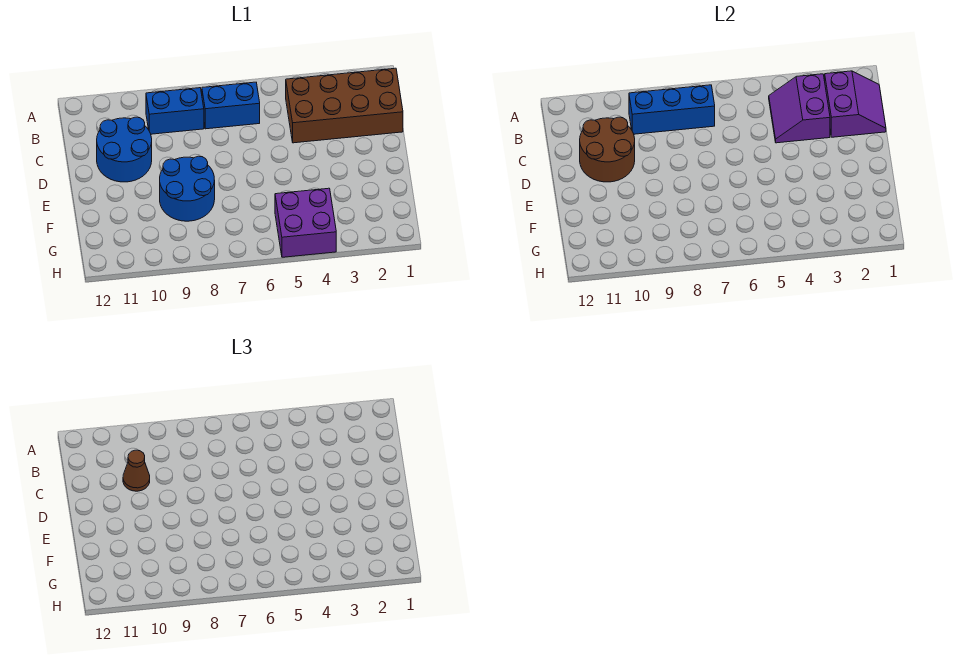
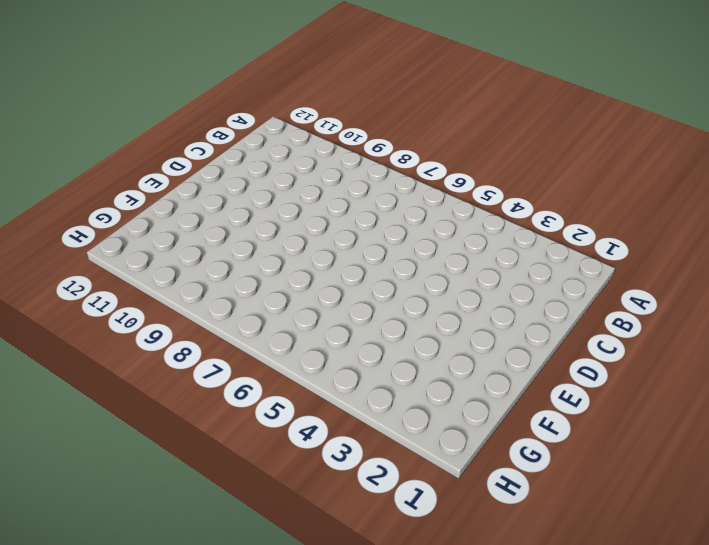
none -> brown 2x4 brick [286,68,403,143]
none -> blue 1x2 brick [202,82,260,129]

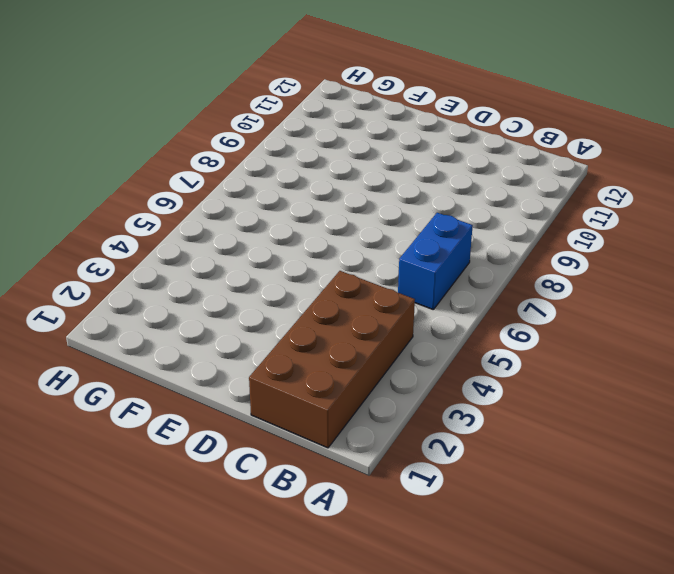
none -> blue 1x2 brick [146,88,204,134]
none -> blue 2x2 round brick [97,117,152,182]

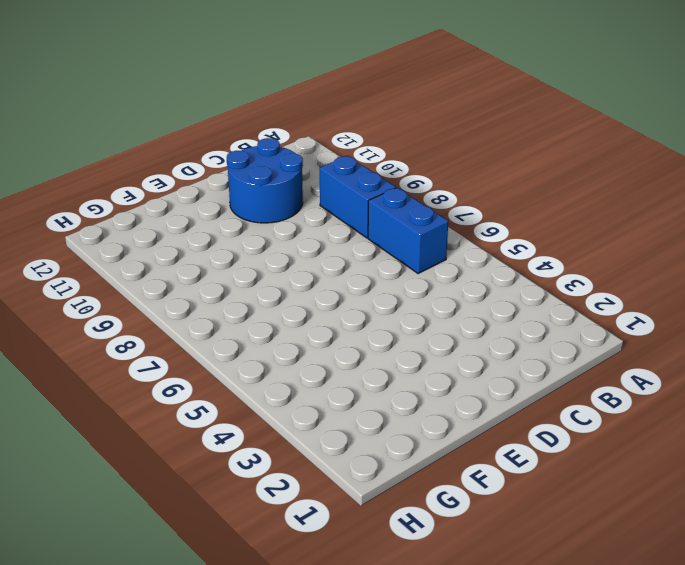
none -> brown 2x4 brick [286,68,403,143]
none -> blue 2x2 round brick [160,156,215,221]

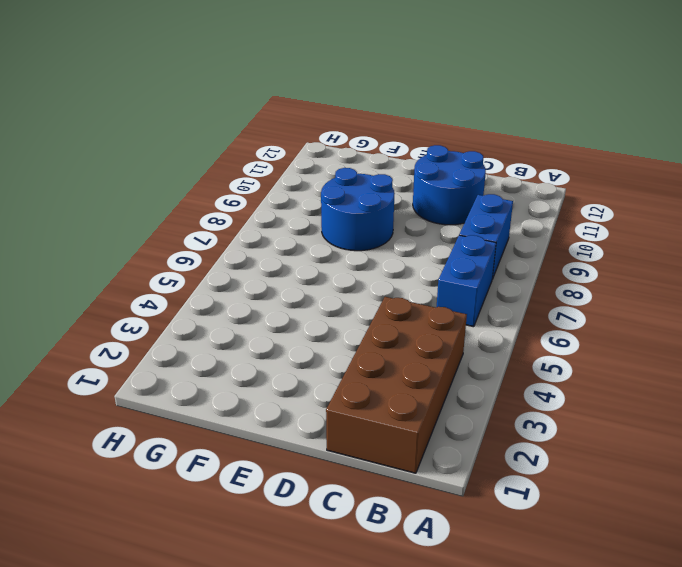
none -> purple 2x2 brick [275,188,336,257]
none -> purple 2x2 slope [825,71,886,137]

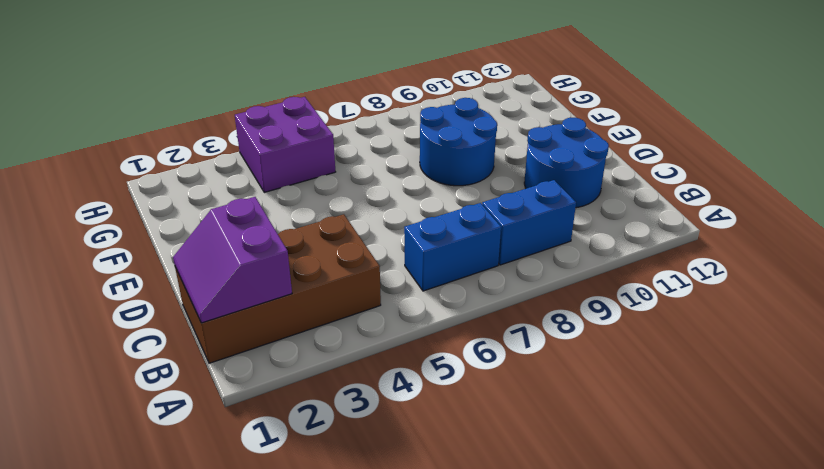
none -> purple 2x2 slope [769,74,830,143]
none -> blue 1x3 brick [629,85,715,134]

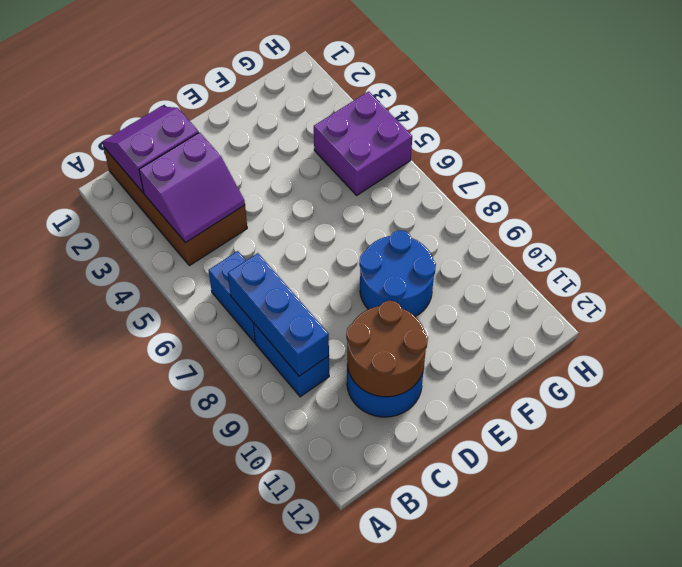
none -> brown 1x1 cone [123,450,150,491]

